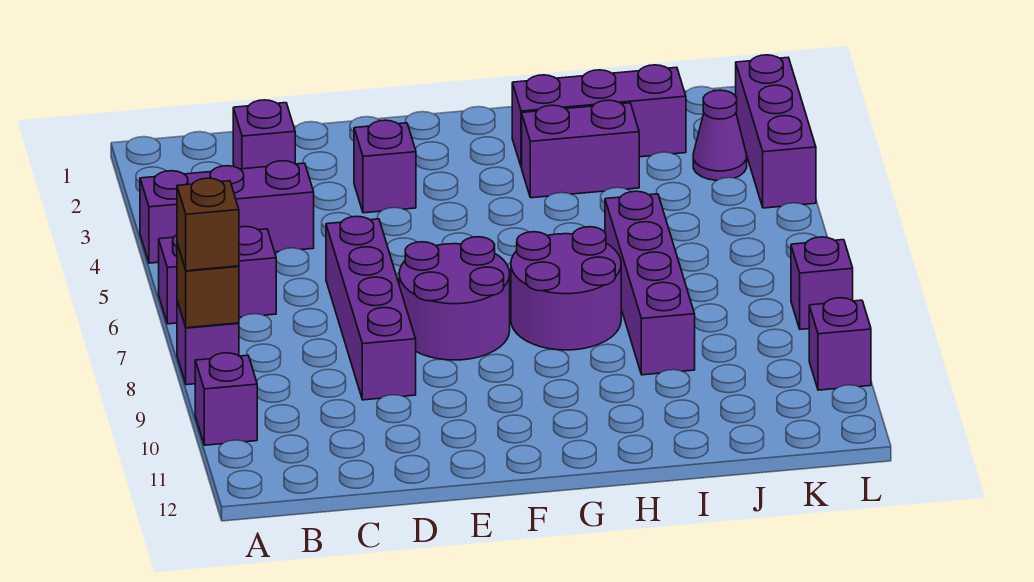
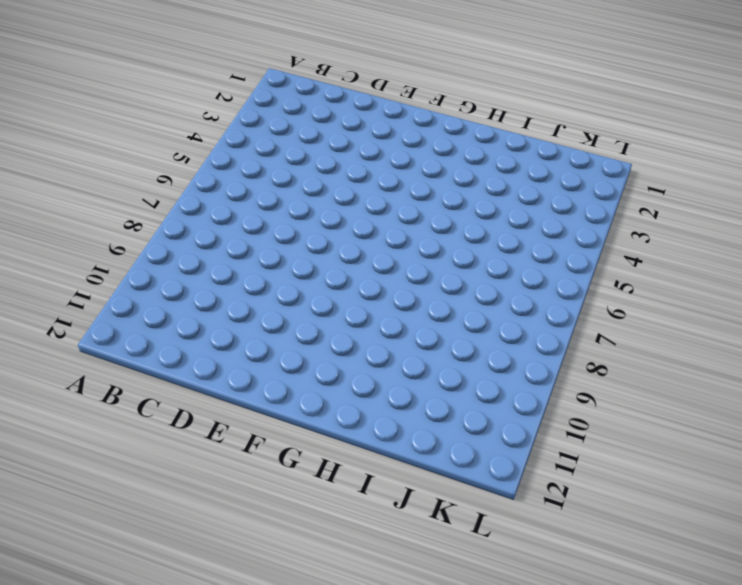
none -> purple 1x3 brick [140,161,314,263]
none -> purple 1x2 brick [159,226,276,324]
none -> purple 1x1 brick [177,301,239,385]

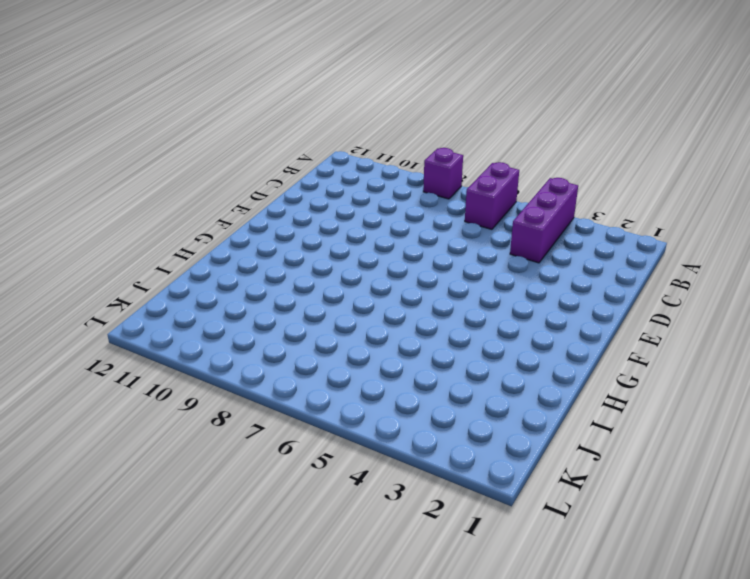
none -> purple 1x1 brick [195,353,257,445]
none -> purple 1x1 brick [233,100,295,169]
none -> purple 1x4 brick [326,216,416,400]

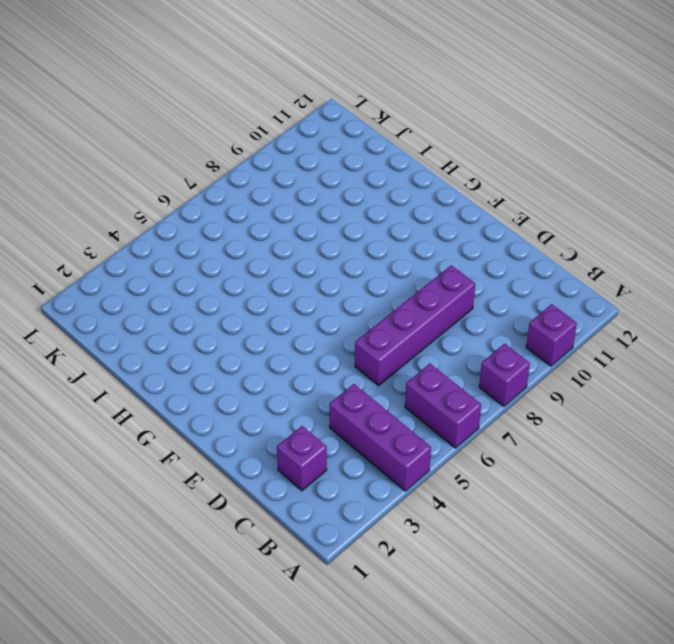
none -> purple 1x1 brick [354,120,416,213]
none -> purple 2x2 round brick [399,237,510,360]
none -> purple 2x2 round brick [511,227,621,350]

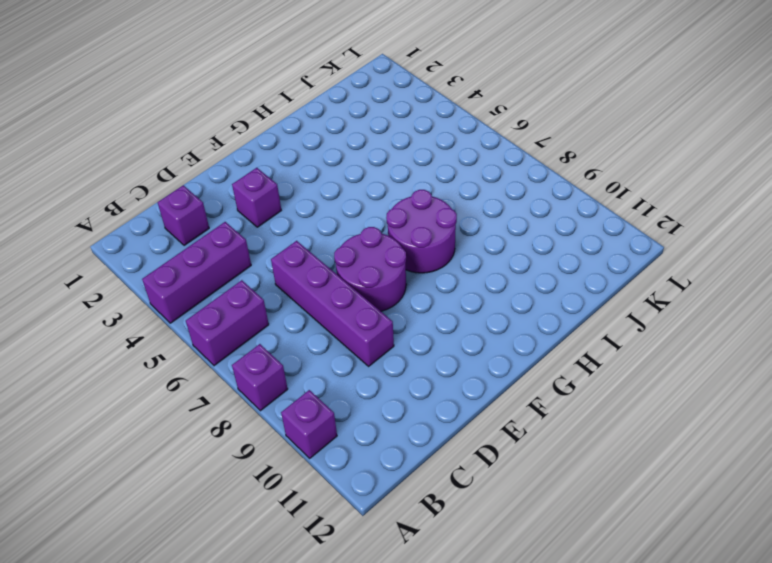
none -> purple 1x3 brick [512,65,686,167]
none -> purple 1x2 brick [522,100,639,198]
none -> purple 1x4 brick [605,191,695,375]

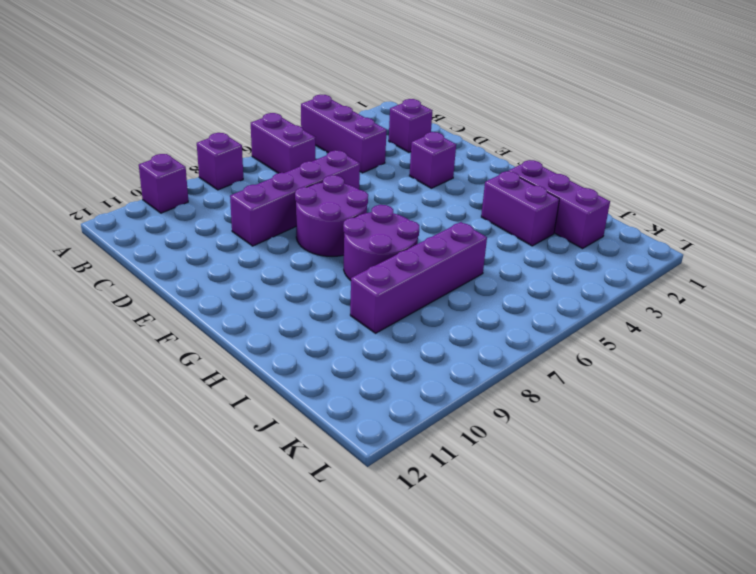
none -> purple 1x1 cone [693,90,747,180]
none -> purple 1x3 brick [736,55,816,208]
none -> purple 1x1 brick [791,237,853,329]

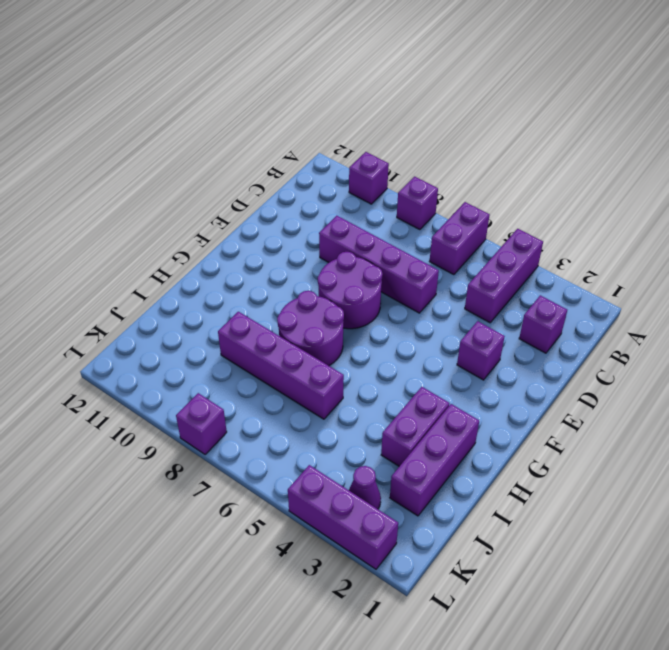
none -> purple 1x1 brick [809,298,871,390]
none -> brown 1x1 brick [177,244,239,328]
none -> brown 1x1 brick [177,178,239,271]

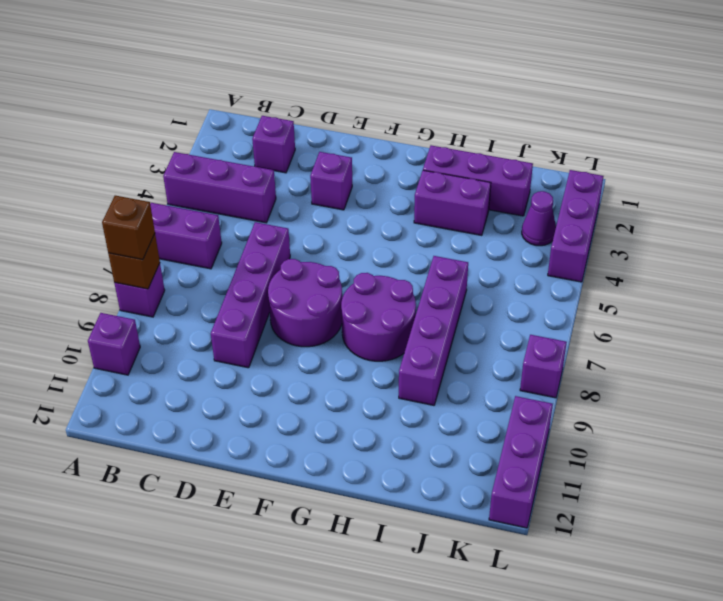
purple 1x3 brick [489,396,553,528] -> purple 1x1 brick [809,298,871,390]

